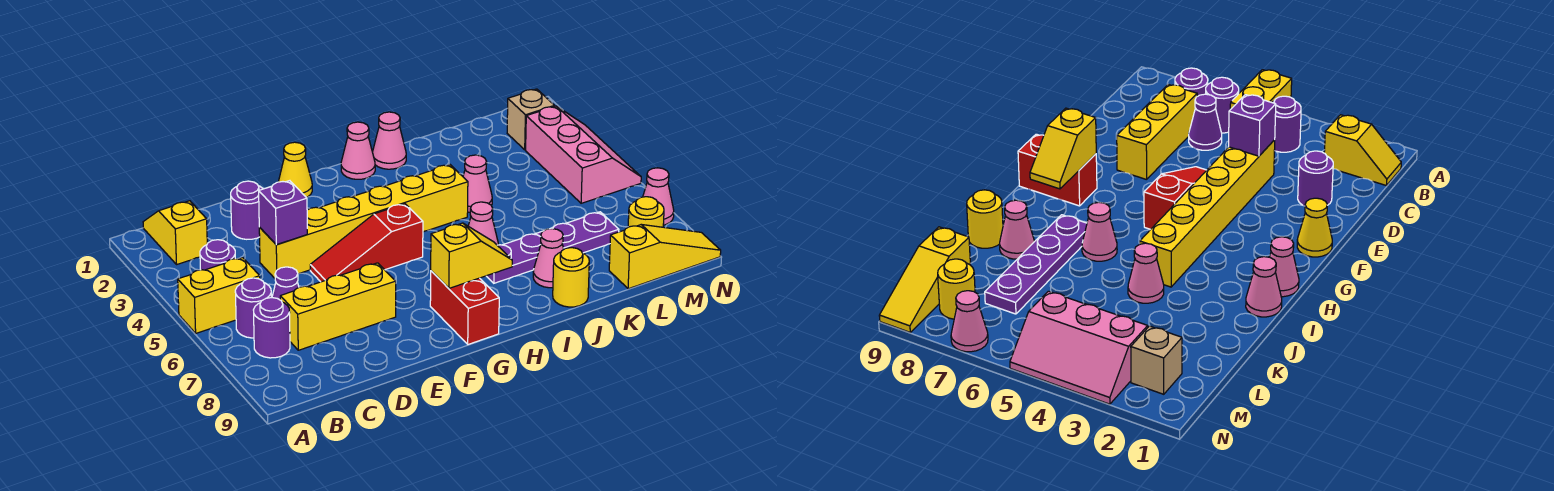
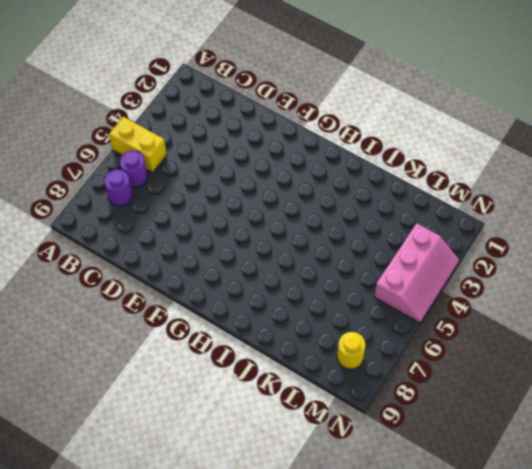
none -> yellow 1x2 slope [143,201,207,264]
none -> purple 1x1 round brick [200,240,235,270]
none -> purple 1x1 cone [272,267,299,300]

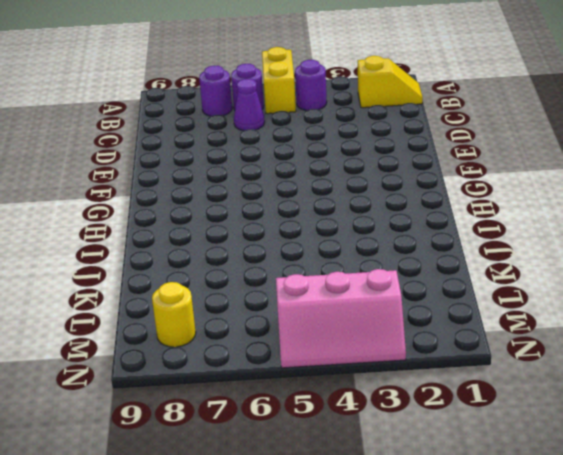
none -> yellow 1x3 brick [280,263,396,350]
none -> purple 1x1 round brick [231,181,263,239]
none -> yellow 1x6 brick [259,165,468,278]

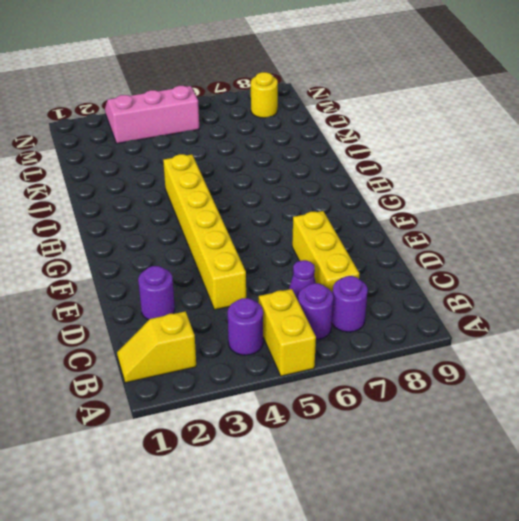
none -> red 1x3 slope [310,204,423,282]
none -> yellow 1x1 cone [279,142,312,198]
none -> red 1x2 brick [430,271,499,344]

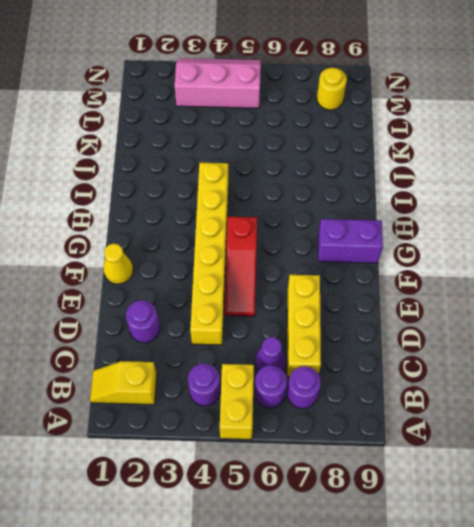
purple 1x2 brick [318,219,383,263] -> red 1x2 brick [430,271,499,344]
none -> pink 1x1 cone [341,122,375,179]
none -> pink 1x1 cone [373,112,406,169]
none -> pink 1x1 cone [468,202,498,245]

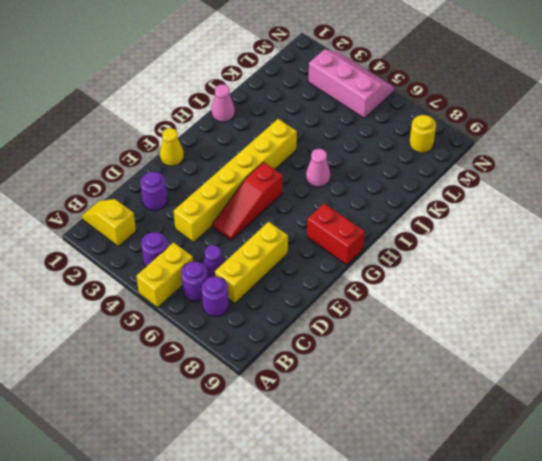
none -> pink 1x1 cone [341,122,375,179]
none -> purple 1x4 plate [487,212,619,283]
none -> pink 1x1 cone [463,155,492,212]

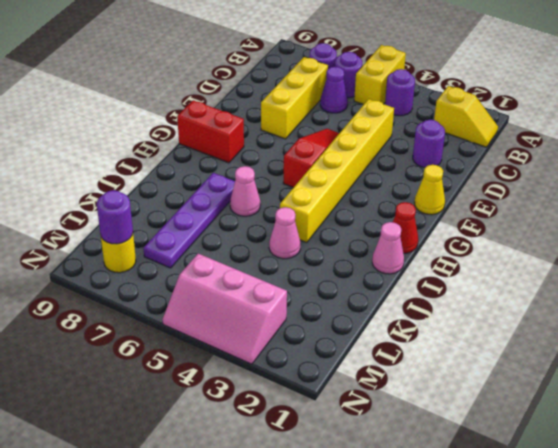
red 1x1 cone [393,202,418,253] -> pink 1x1 cone [341,122,375,179]
purple 1x1 round brick [97,190,133,244] -> none
none -> pink 1x1 cone [533,229,564,288]
none -> yellow 1x1 round brick [553,248,589,307]
none -> yellow 1x3 slope [609,225,721,289]

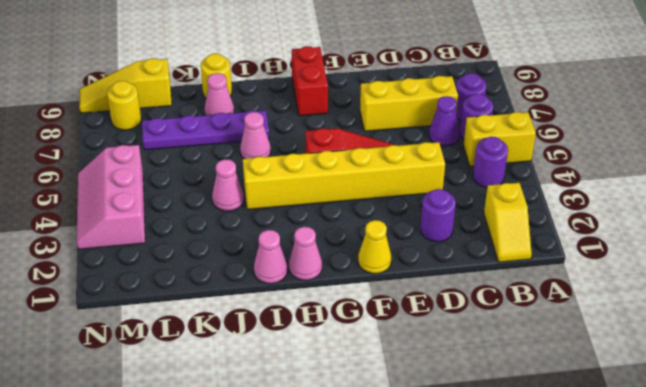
none -> tan 1x1 brick [507,89,555,150]
none -> pink 1x1 cone [643,168,674,225]
none -> purple 1x1 brick [259,181,307,245]

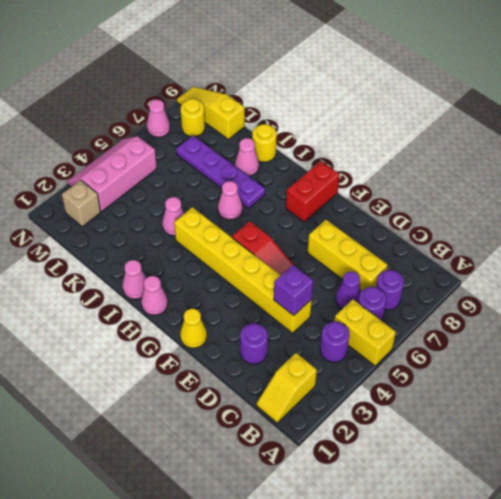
none -> yellow 1x2 slope [431,223,512,288]

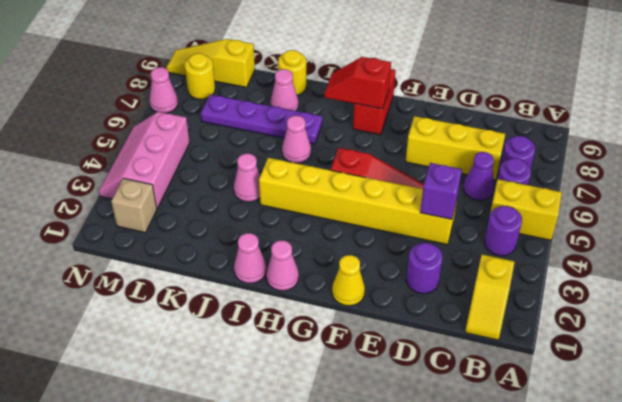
red 1x2 slope [324,57,391,109] -> yellow 1x2 slope [431,223,512,288]

